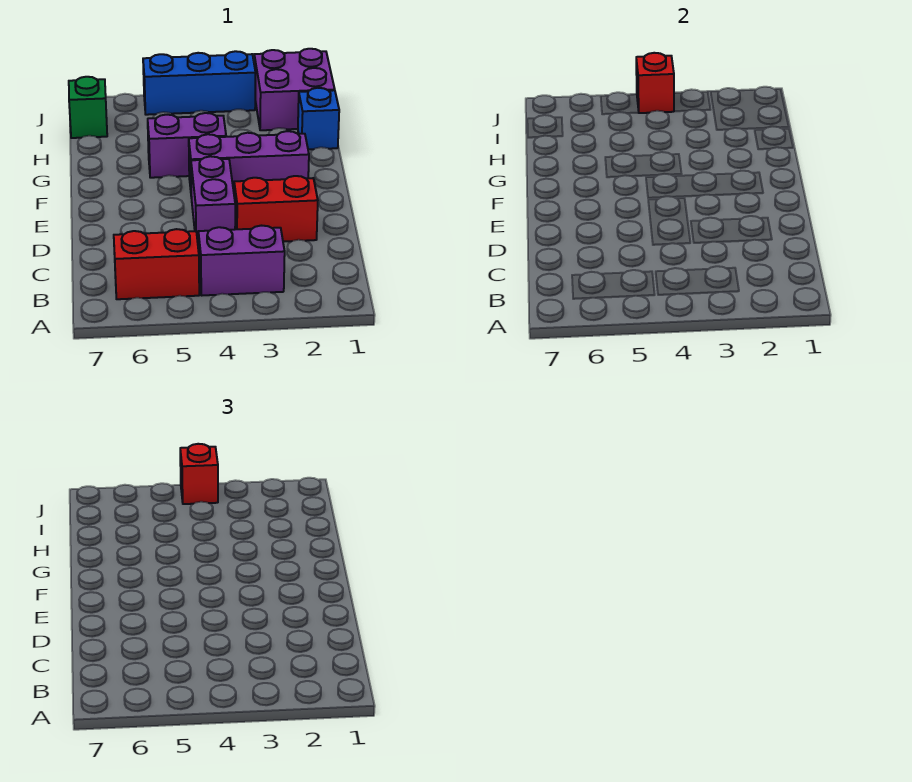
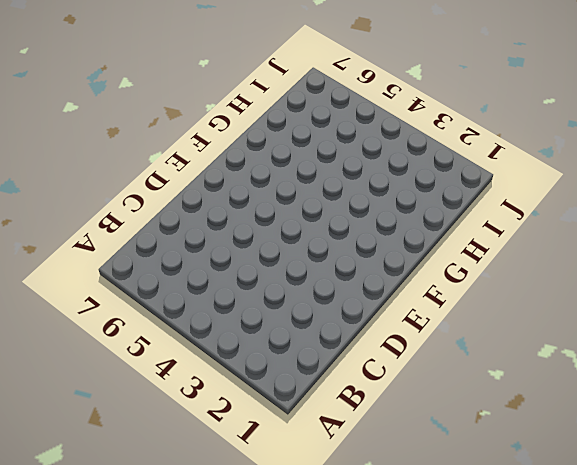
none -> purple 1x2 brick [198,226,285,295]
none -> red 1x2 brick [114,229,199,299]
none -> red 1x2 brick [234,176,318,242]

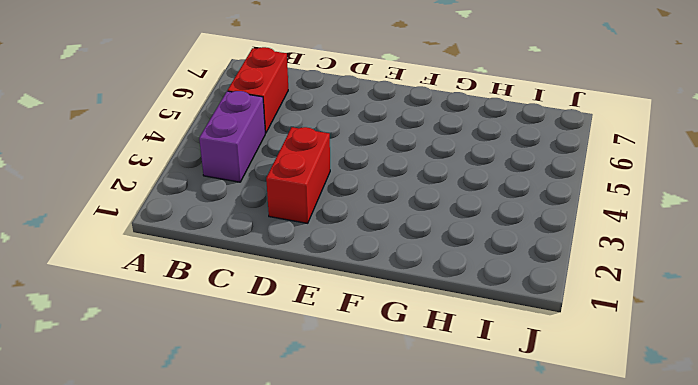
none -> purple 1x2 brick [191,156,235,245]
none -> purple 1x3 brick [189,131,309,198]
none -> purple 1x2 brick [148,113,226,178]

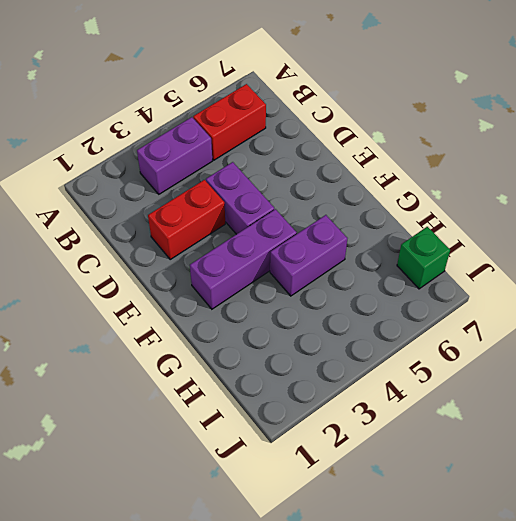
none -> blue 1x1 brick [298,88,339,149]
none -> purple 2x2 brick [254,49,335,130]
none -> blue 1x3 brick [143,51,255,115]

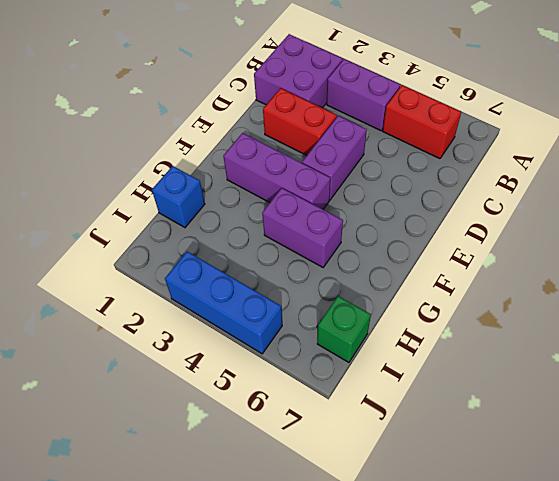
purple 2x2 brick [254,34,343,108] -> purple 2x2 brick moved to [254,49,335,130]
none -> red 1x1 brick [636,53,674,113]
none -> red 1x1 brick [180,444,218,504]

